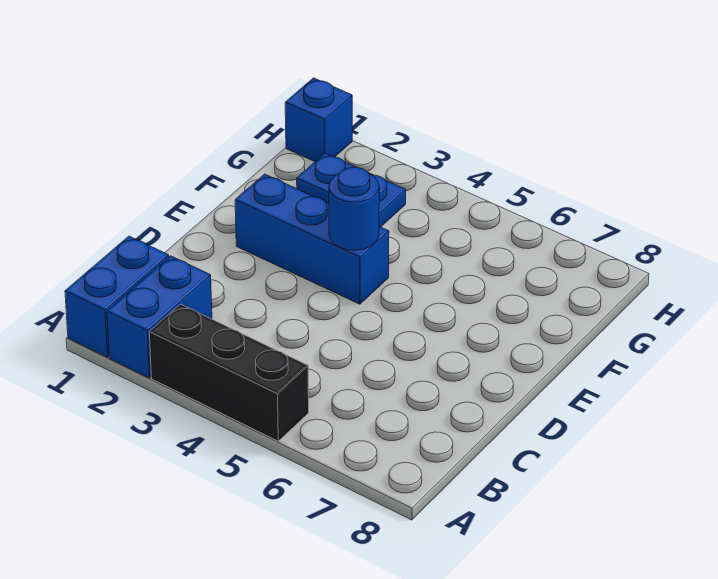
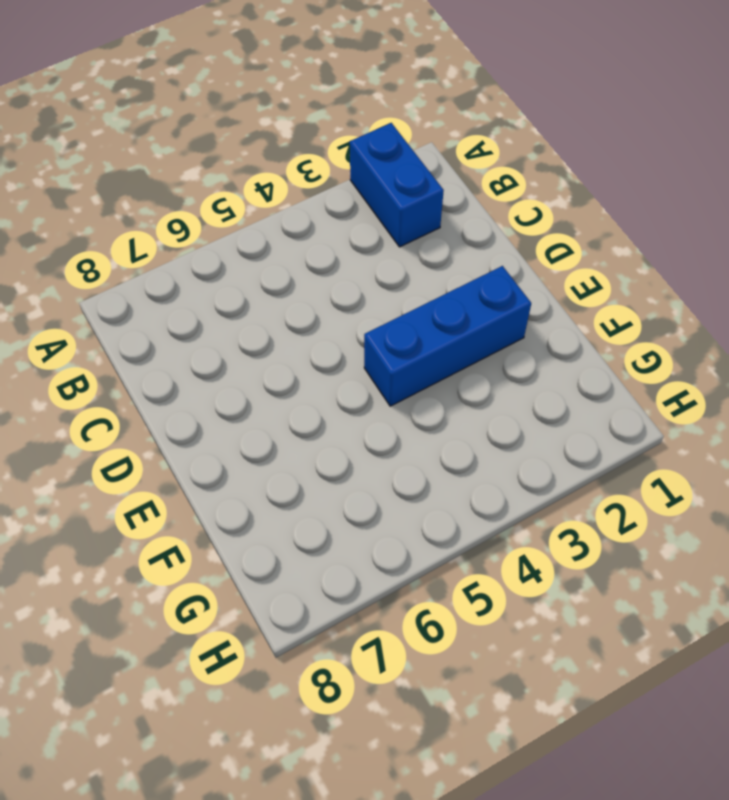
none -> blue 1x2 brick [65,236,169,357]
none -> black 1x3 brick [149,304,309,441]

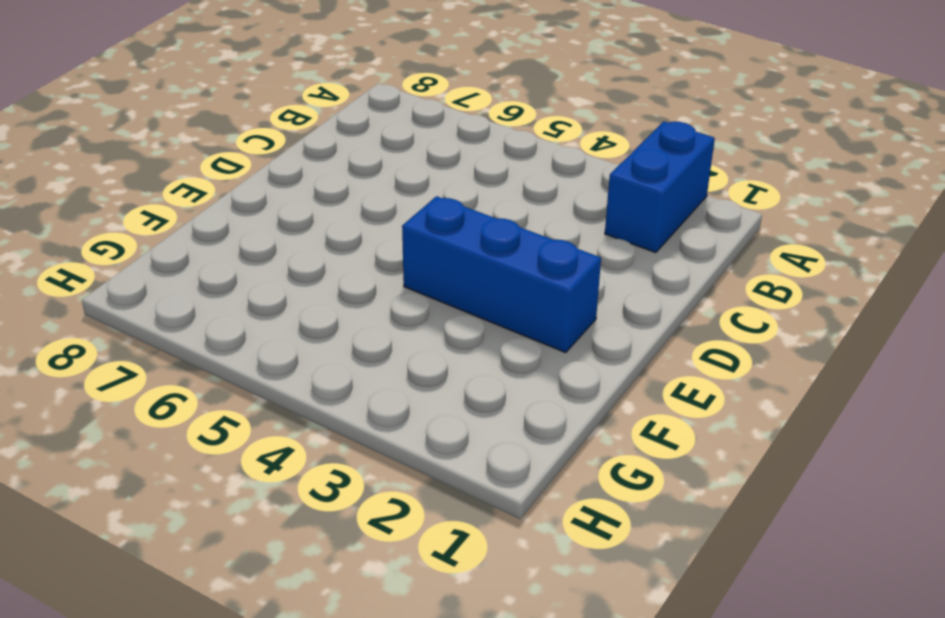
none -> blue 1x2 brick [65,236,169,357]
none -> black 1x3 brick [149,304,309,441]

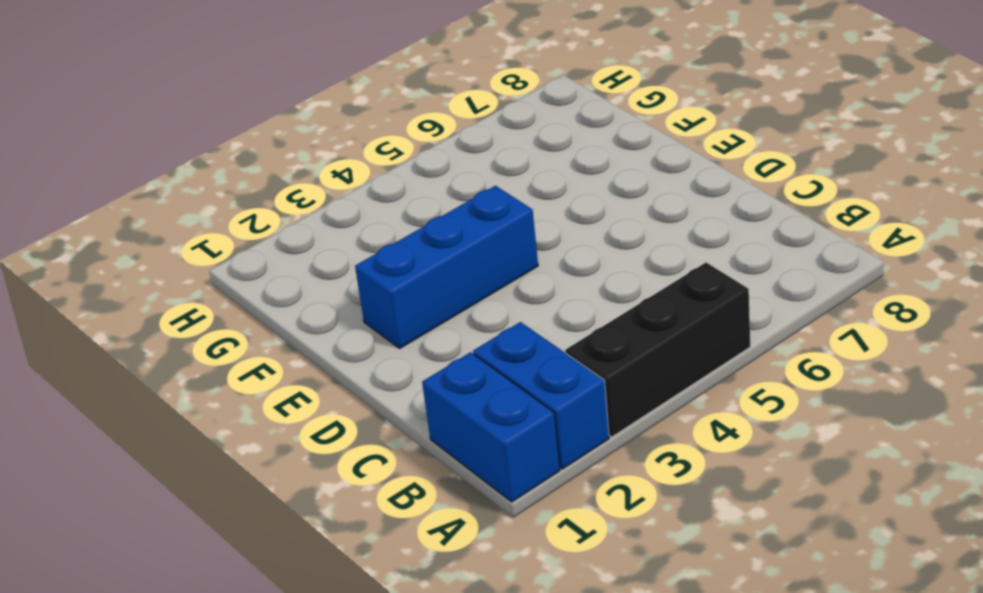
none -> blue 1x2 plate [297,153,406,227]
none -> blue 1x1 brick [285,78,352,161]

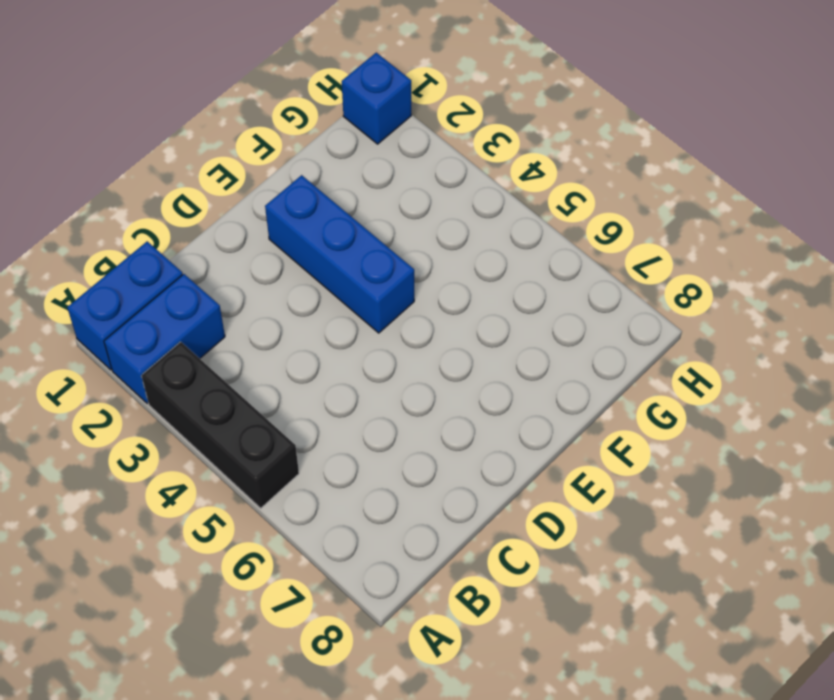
none -> blue 1x2 plate [297,153,406,227]
none -> blue 1x1 round brick [329,167,379,250]

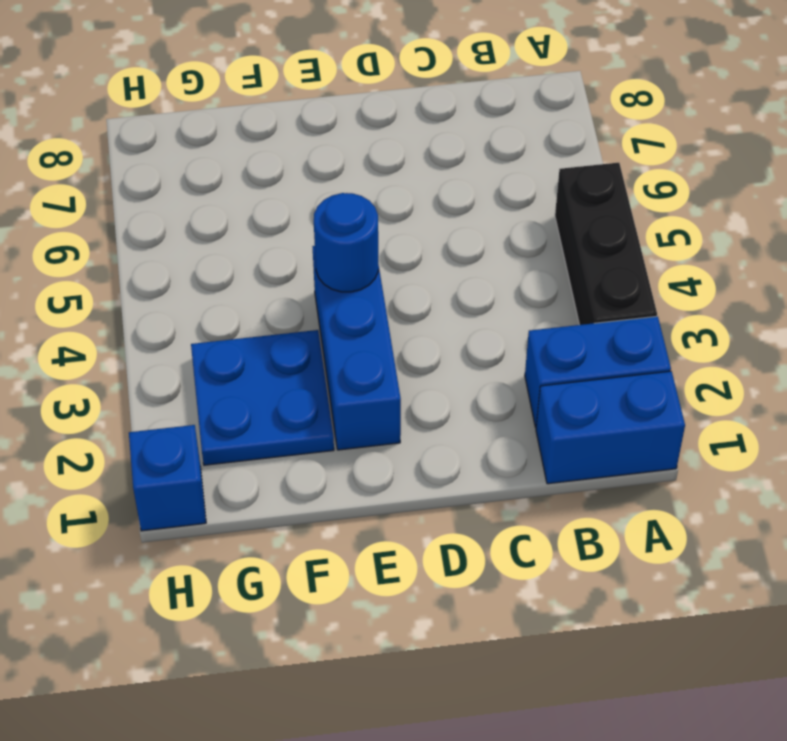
blue 2x2 plate [191,330,334,465] -> blue 1x2 plate [297,153,406,227]

